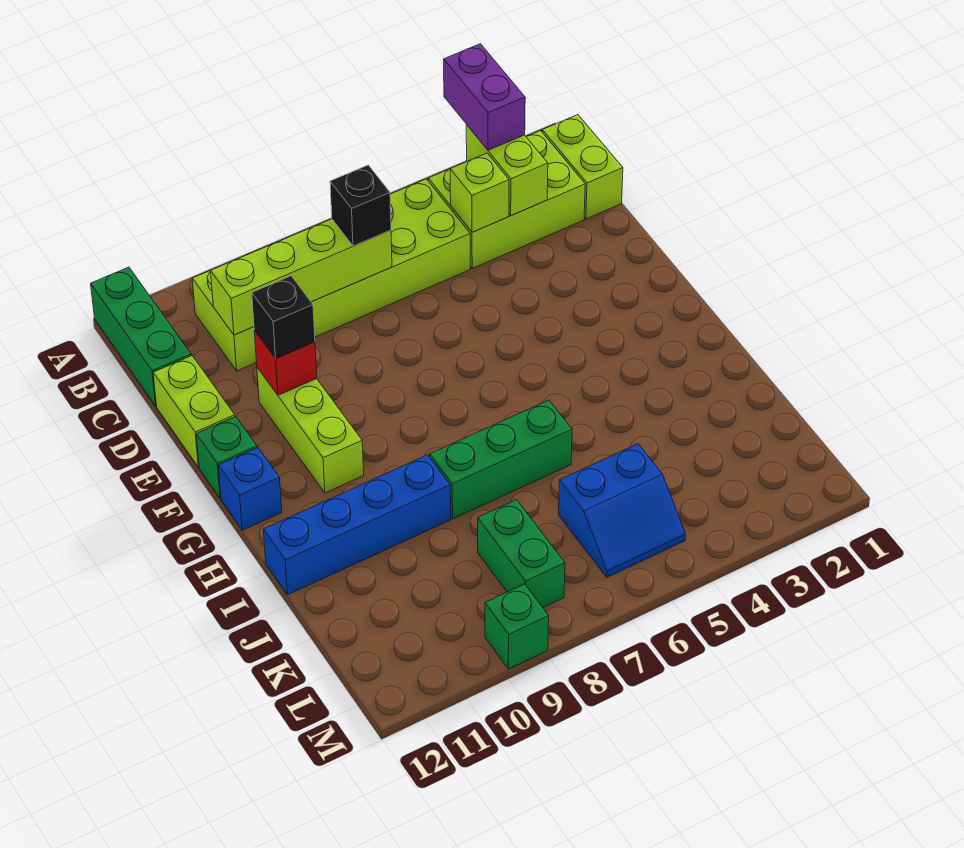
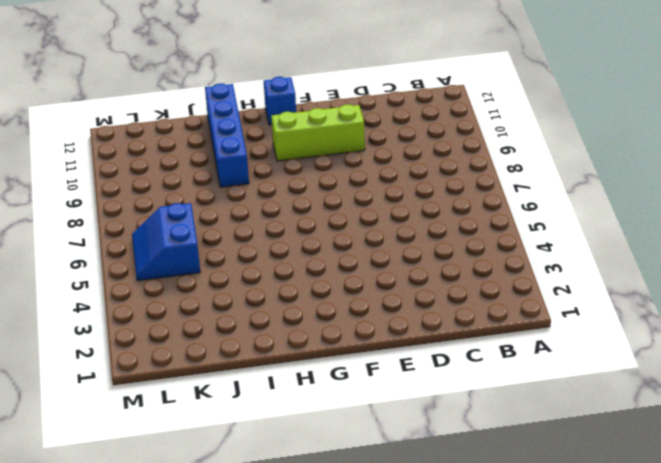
none -> green 1x3 brick [91,267,191,406]
none -> lime 1x2 brick [542,115,623,219]
none -> lime 2x3 brick [428,130,585,268]

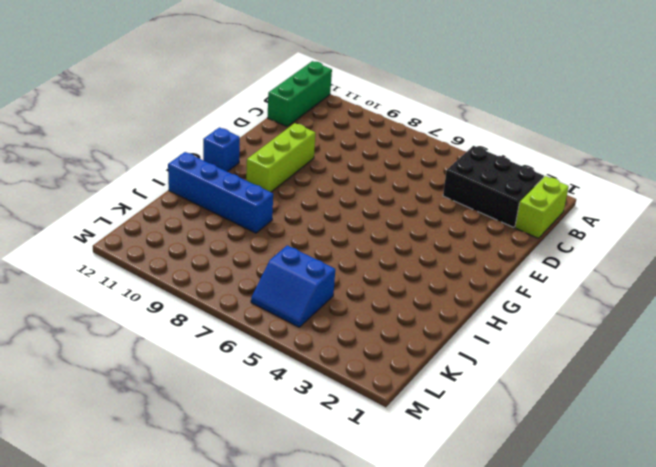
black 2x3 brick [443,146,544,227] -> lime 2x3 brick [428,130,585,268]
none -> lime 2x6 brick [192,179,470,371]
none -> lime 1x2 brick [153,356,235,467]
none -> green 1x1 brick [196,416,257,499]

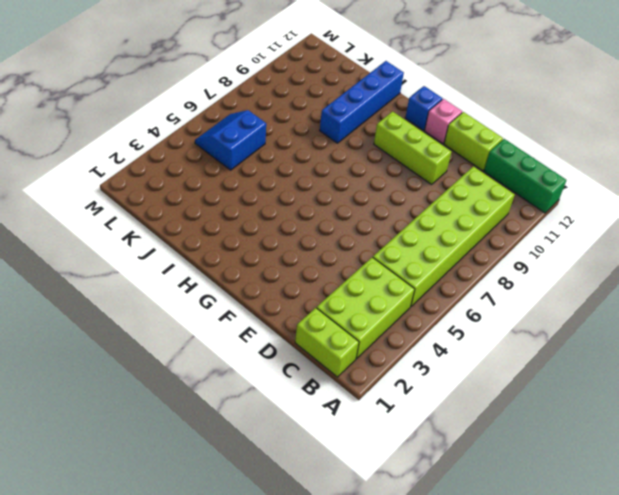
pink 1x1 brick [425,99,462,144] -> green 1x1 brick [196,416,257,499]
none -> green 1x3 brick [430,400,572,519]
none -> green 1x2 brick [478,500,565,607]
none -> green 1x1 brick [485,584,549,669]

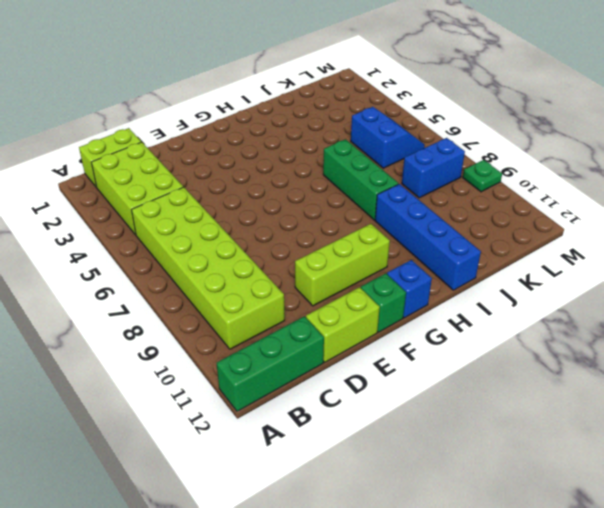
blue 1x2 brick [402,138,465,198] -> green 1x2 brick [478,500,565,607]
green 1x1 plate [463,160,502,192] -> green 1x1 brick [485,584,549,669]
none -> lime 1x2 brick [466,125,548,216]
none -> lime 1x1 brick [450,153,509,232]
none -> lime 1x4 brick [211,219,392,335]

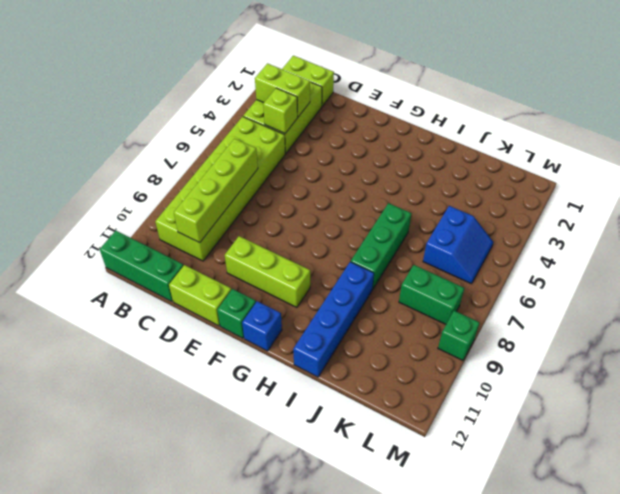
none -> red 1x1 brick [254,331,317,395]
none -> purple 1x2 brick [444,44,525,150]
none -> black 1x1 brick [330,165,391,246]

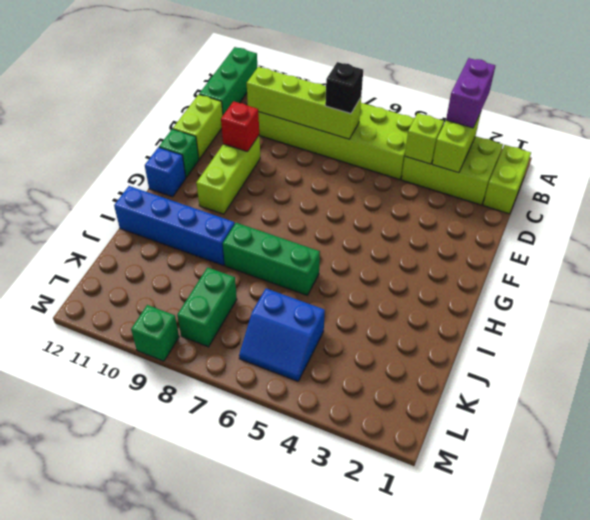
none -> black 1x1 brick [252,276,315,359]

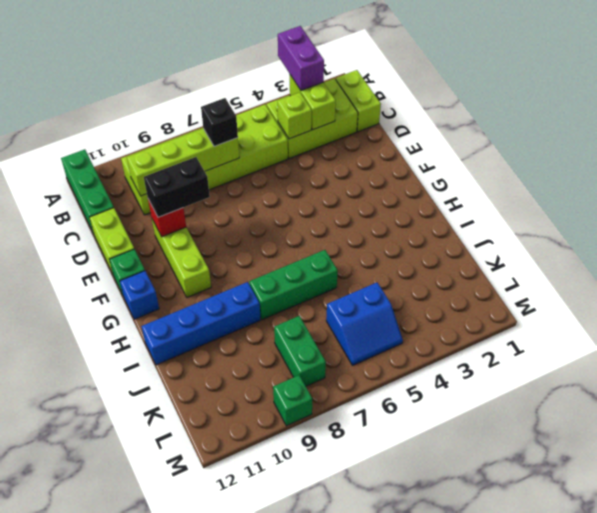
black 1x2 brick [144,157,210,217] -> black 1x1 brick [252,276,315,359]

